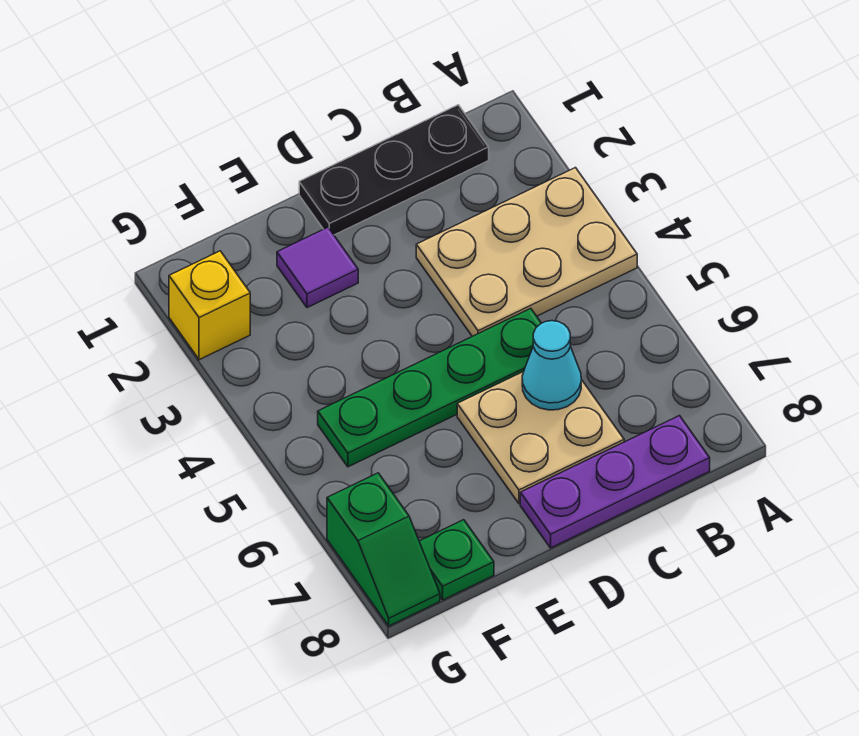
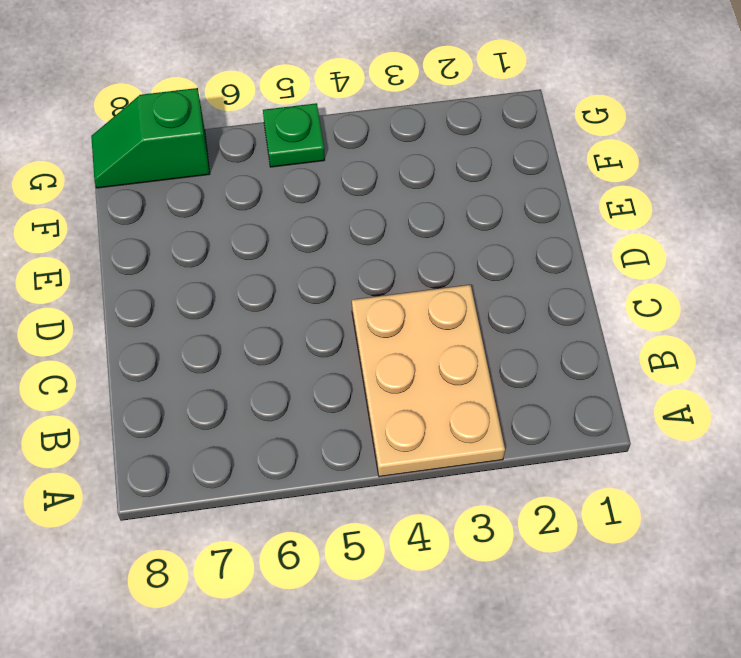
green 1x1 plate [263,103,325,167] -> green 1x1 plate moved to [419,520,494,600]
none -> black 1x3 plate [299,105,489,235]
none -> purple 1x3 plate [520,416,710,548]

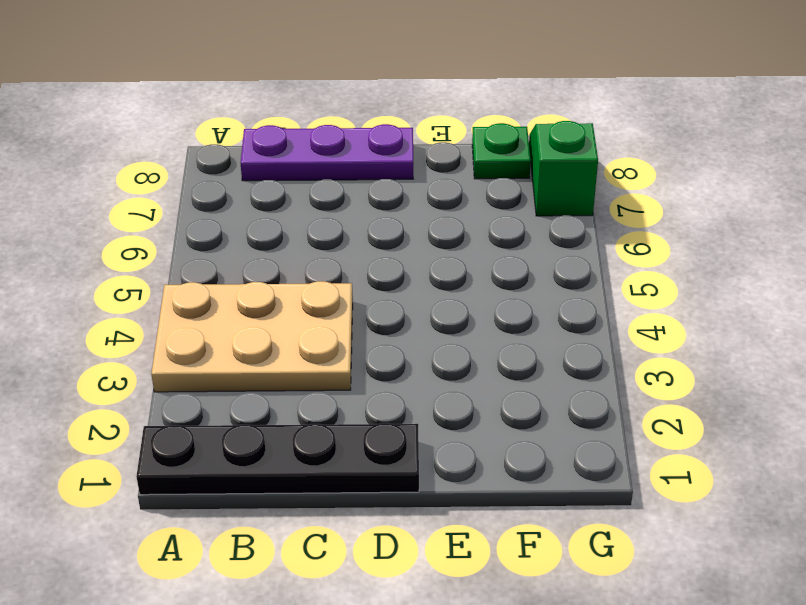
black 1x4 plate [136,423,419,495] -> black 1x3 plate [299,105,489,235]
none -> green 1x4 plate [318,308,541,467]
none -> tan 2x2 plate [457,372,624,504]

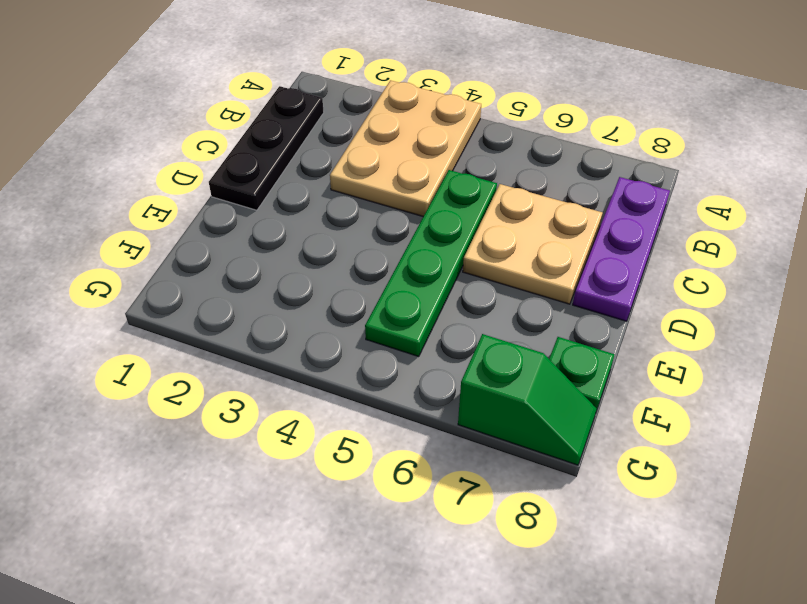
none -> purple 1x1 tile [277,227,358,308]
none -> yellow 1x1 brick [169,251,250,360]

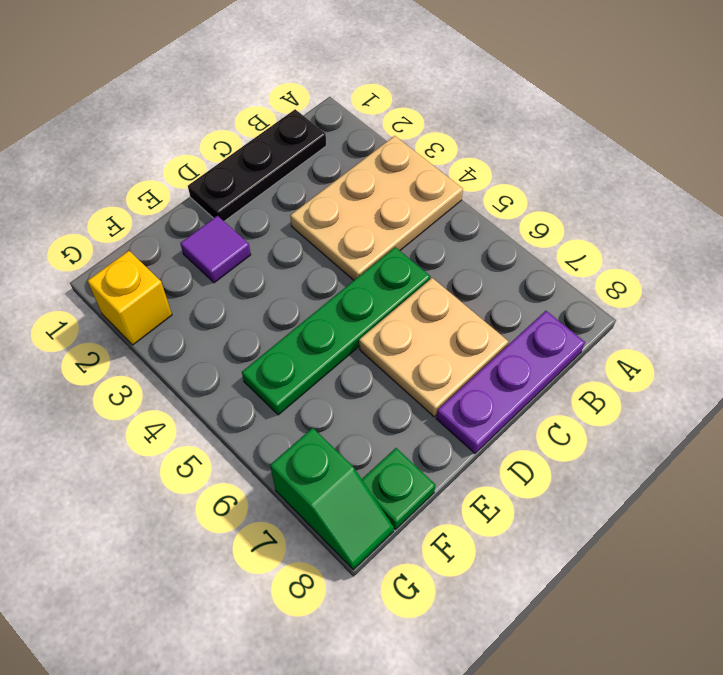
none -> cyan 1x1 cone [522,321,581,410]

